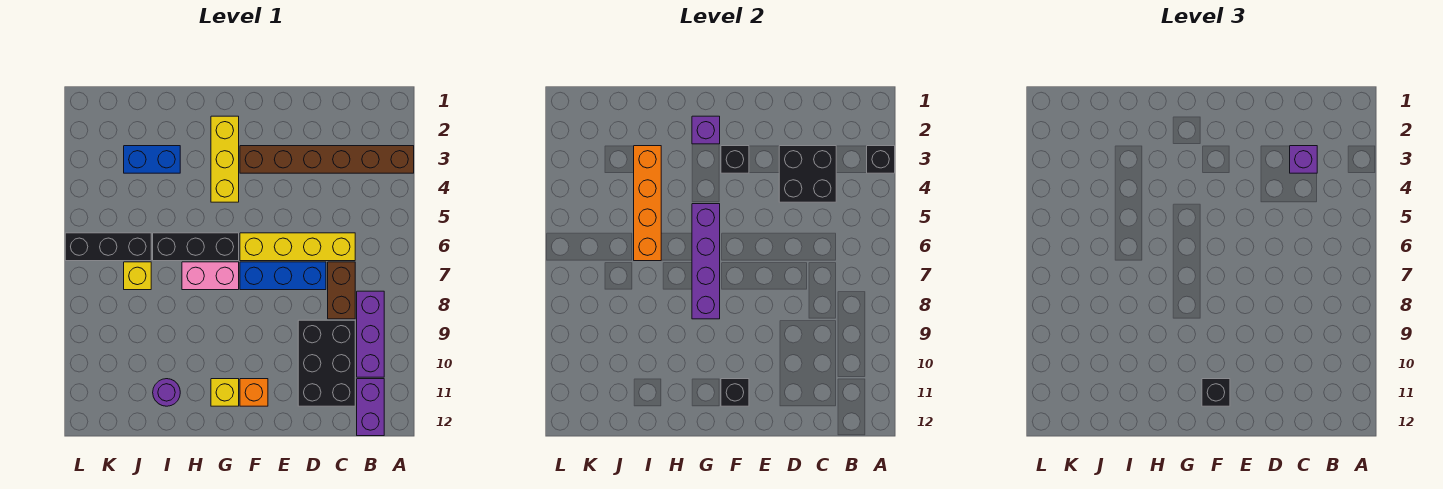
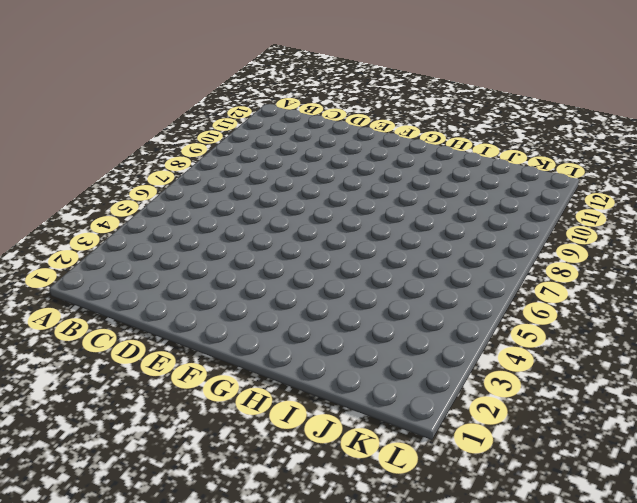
none -> brown 1x6 brick [240,146,414,173]
none -> purple 1x3 brick [357,291,384,377]
none -> purple 1x2 brick [357,379,384,436]

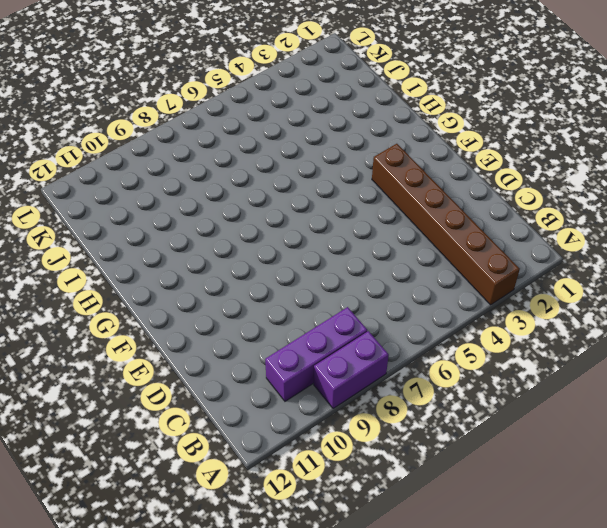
purple 1x2 brick [314,331,389,409] -> purple 1x2 brick moved to [357,379,384,436]
none -> yellow 1x4 brick [240,233,355,261]
none -> brown 1x2 brick [328,262,355,319]
none -> black 2x3 brick [298,320,355,406]

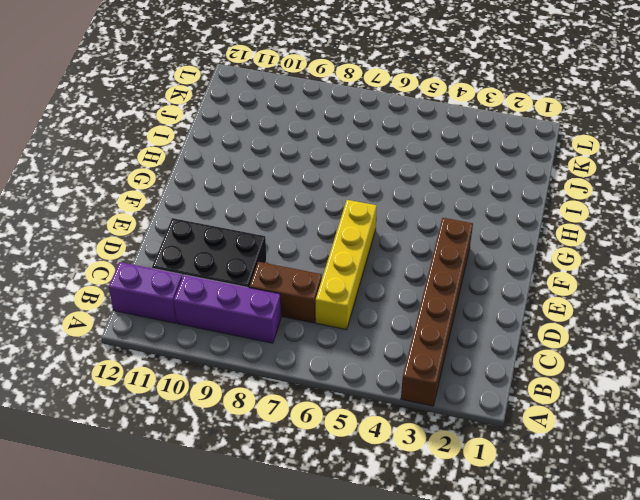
none -> blue 1x3 brick [240,262,326,290]
none -> orange 1x1 brick [240,379,268,406]
none -> yellow 1x3 brick [211,116,239,202]

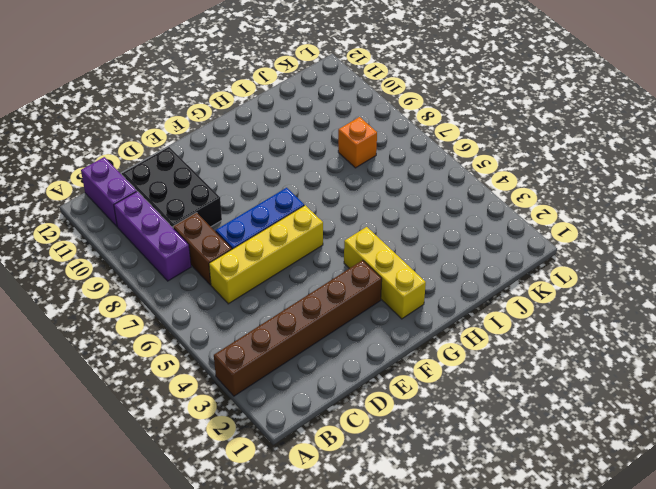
orange 1x1 brick [338,117,377,168] -> orange 1x1 brick moved to [240,379,268,406]
none -> black 1x3 brick [153,233,239,261]
none -> pink 1x2 brick [182,262,239,290]
none -> yellow 1x1 brick [211,379,239,406]

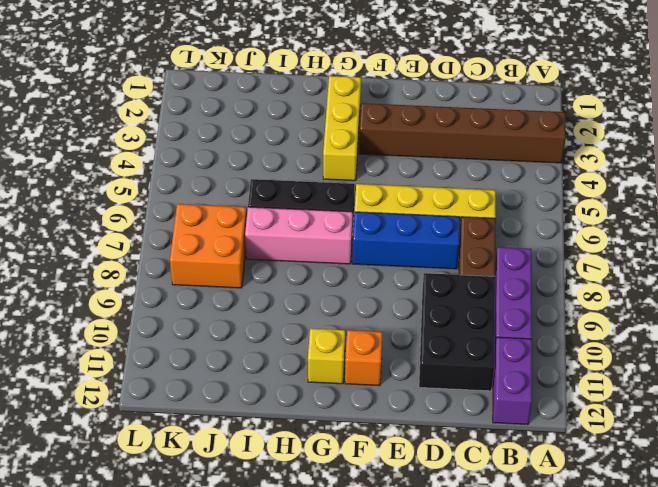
pink 1x3 brick [245,207,353,264] -> pink 1x2 brick [182,262,239,290]
orange 2x2 brick [170,204,247,288] -> yellow 1x1 brick [124,262,151,290]
none -> blue 1x2 brick [124,146,180,173]
none -> purple 1x1 round brick [153,379,180,406]
none -> black 1x3 brick [65,233,151,261]

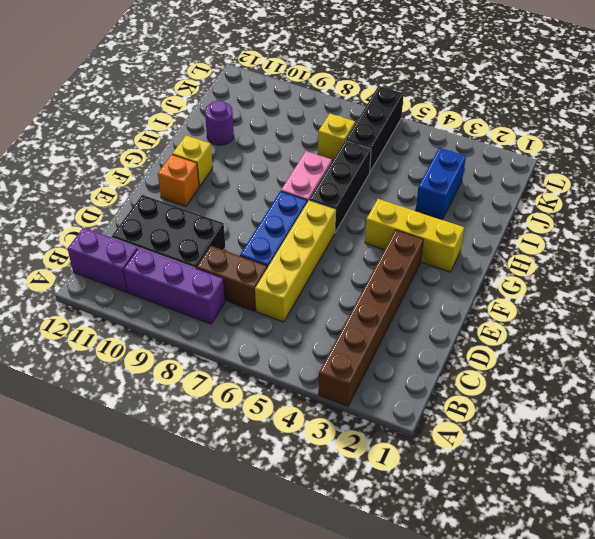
none -> black 1x1 brick [867,146,895,173]
none -> black 2x2 brick [779,146,836,202]
none -> black 1x1 brick [721,146,749,173]

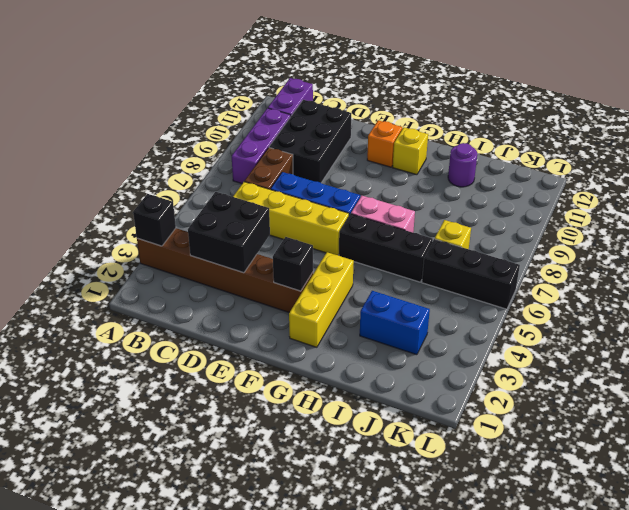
none -> black 1x1 brick [721,379,749,406]
none -> purple 1x1 brick [692,116,720,144]
none -> purple 1x4 brick [692,204,720,319]

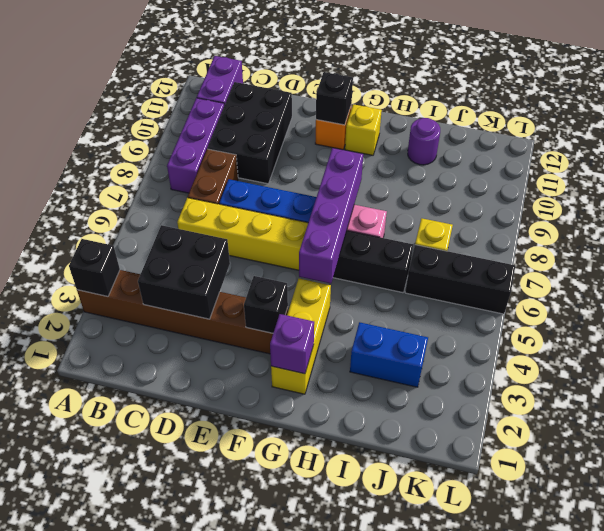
none -> orange 1x4 brick [634,146,661,261]
none -> purple 1x1 brick [1290,146,1317,173]
none -> black 1x1 brick [1202,379,1230,406]

